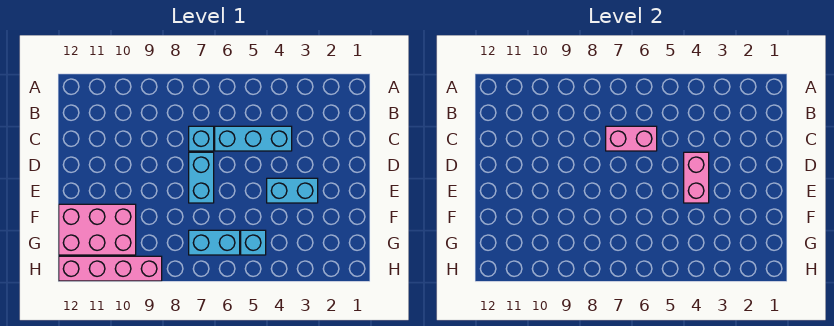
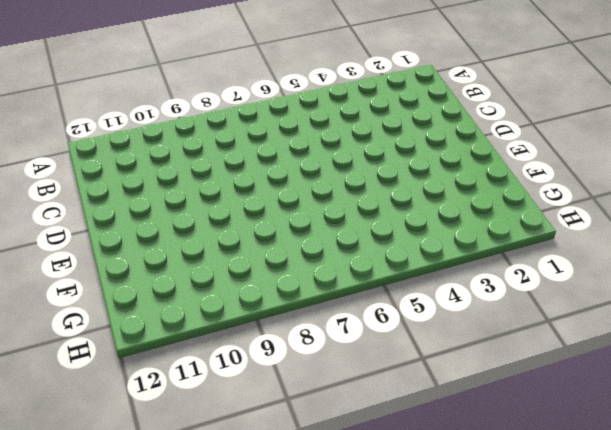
none -> cyan 1x3 brick [215,126,292,151]
none -> cyan 1x1 brick [189,126,214,151]

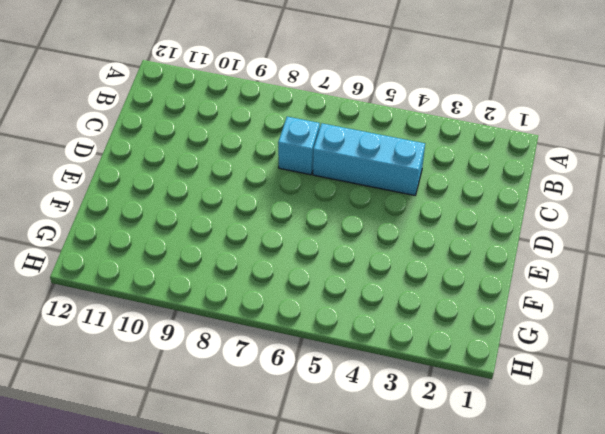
none -> cyan 1x2 brick [189,152,214,203]
none -> cyan 1x2 brick [267,178,318,203]

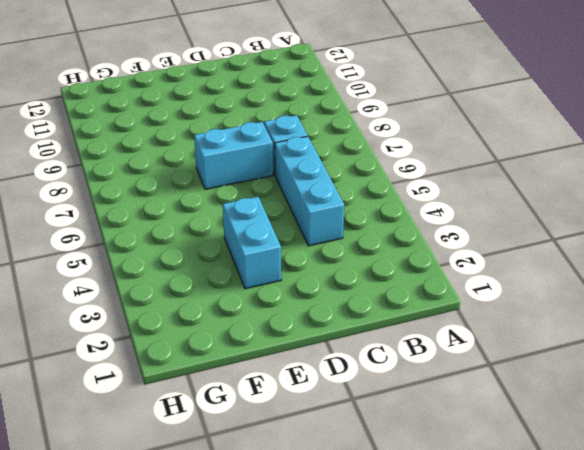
none -> pink 2x3 brick [59,204,136,255]
none -> cyan 1x1 brick [241,230,266,255]

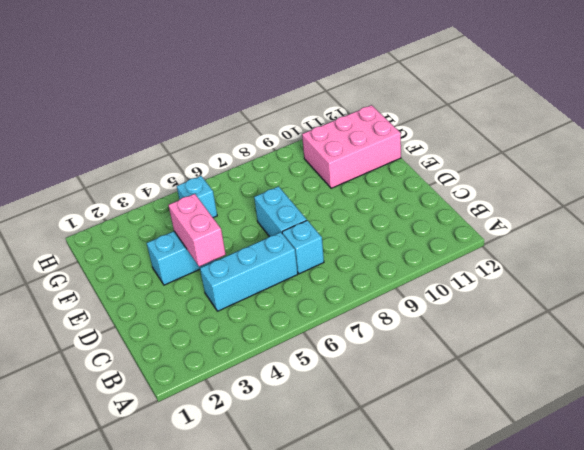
none -> cyan 1x2 brick [189,230,240,255]
none -> pink 1x4 brick [59,256,162,281]

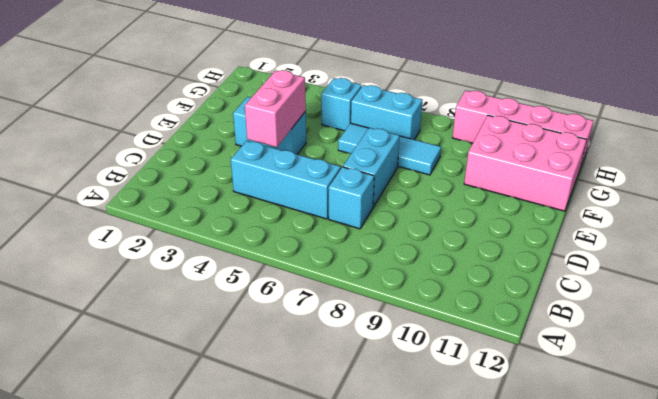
cyan 1x3 tile [338,123,441,175] -> none
none -> pink 1x2 brick [606,126,657,151]

